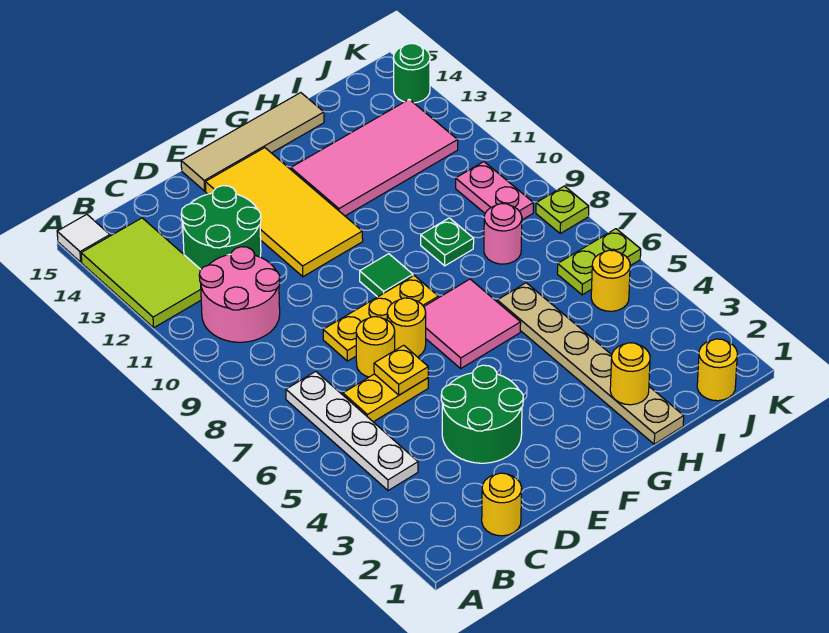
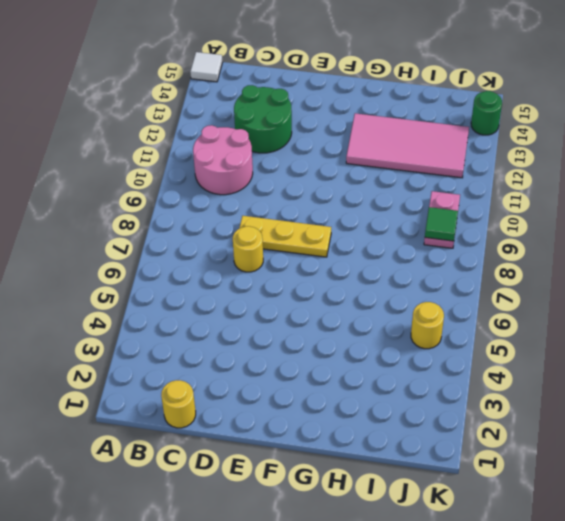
green 1x1 tile [425,207,458,241] -> green 1x1 tile moved to [360,254,413,297]
none -> lime 2x3 tile [81,218,201,328]
none -> white 1x4 plate [286,371,418,491]
none -> yellow 1x2 plate [343,374,428,422]

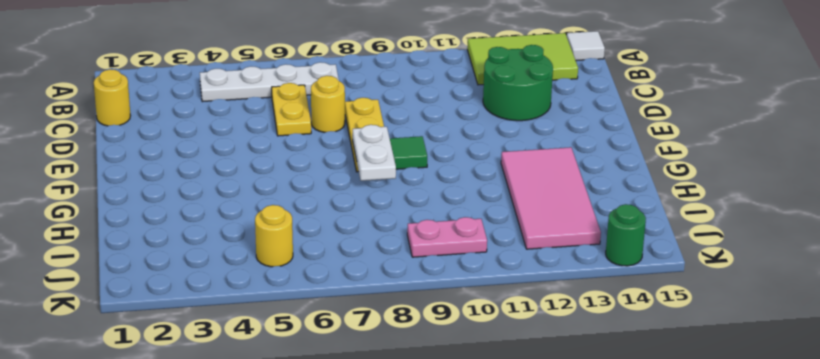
white 1x2 plate [353,125,396,181] -> none
none -> pink 2x2 round brick [199,247,280,342]
none -> green 2x2 round brick [441,365,523,463]
none -> yellow 1x1 round brick [387,298,426,357]

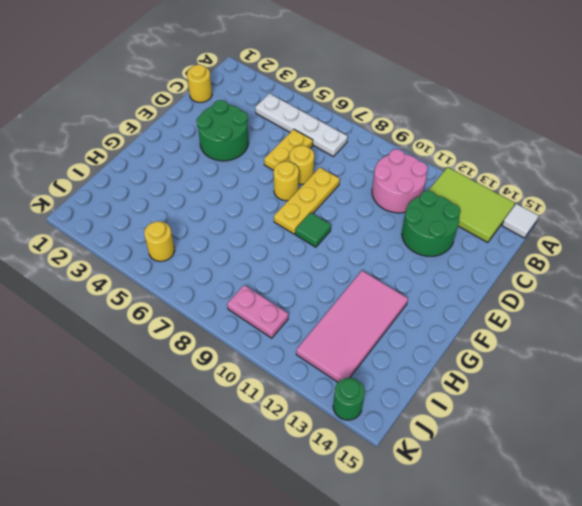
none -> yellow 2x4 tile [205,148,363,277]
none -> tan 1x4 tile [181,93,324,191]
none -> pink 2x2 tile [424,279,521,368]

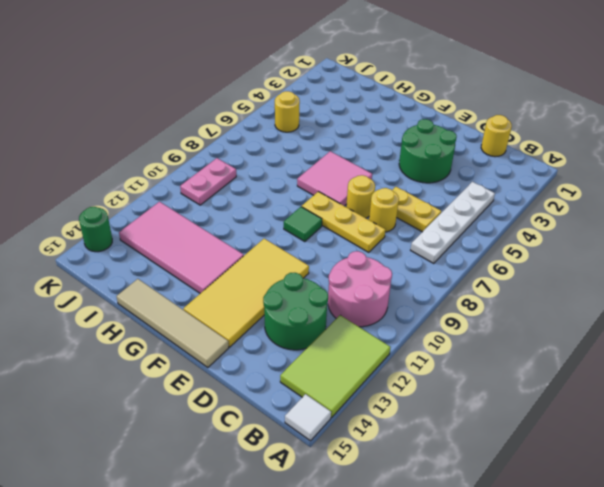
none -> tan 1x6 plate [497,283,684,444]
none -> green 1x1 plate [421,218,474,266]
none -> pink 1x1 round brick [484,204,522,264]

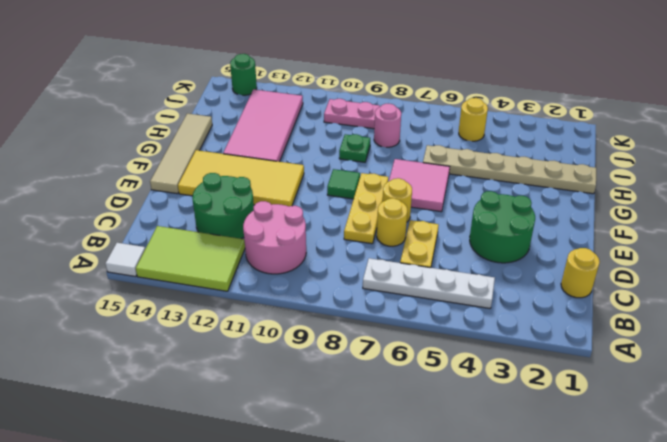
none -> yellow 1x1 round brick [697,339,737,401]
none -> lime 1x2 plate [557,229,641,295]
none -> lime 1x1 plate [536,186,589,233]

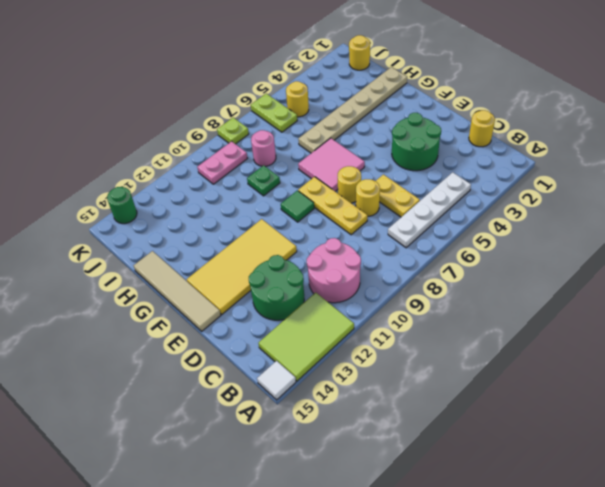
none -> pink 2x4 tile [291,99,458,216]
none -> yellow 1x1 plate [374,345,428,395]
none -> yellow 1x1 round brick [610,343,650,405]

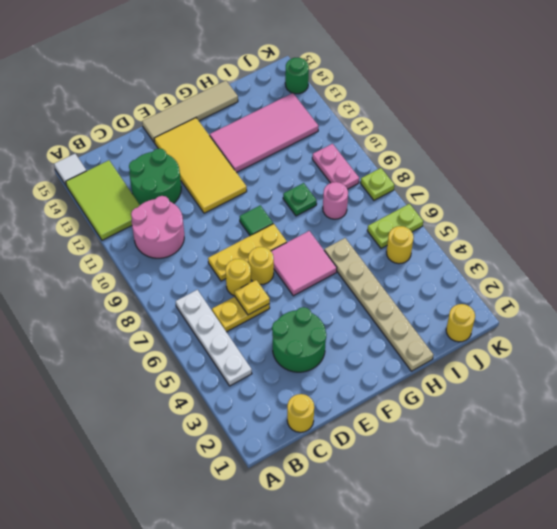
none -> yellow 1x1 round brick [610,343,650,405]

